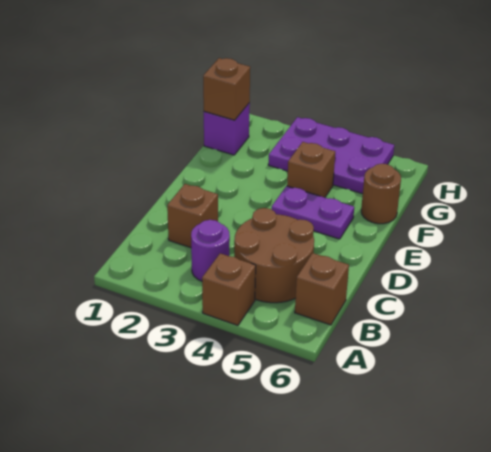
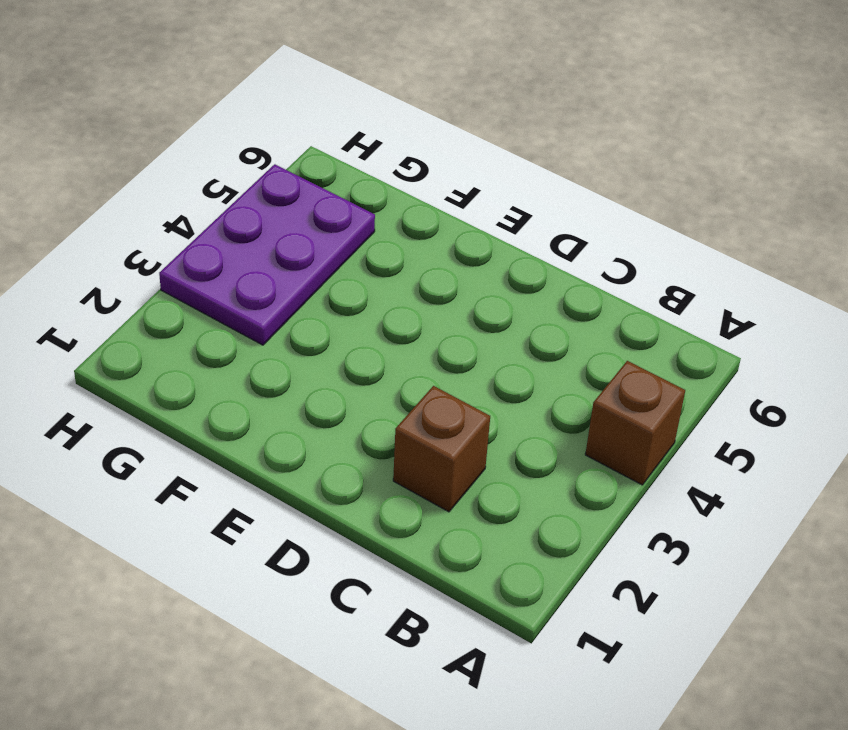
none -> purple 1x1 round brick [191,220,230,281]
none -> brown 2x2 round brick [234,208,314,303]

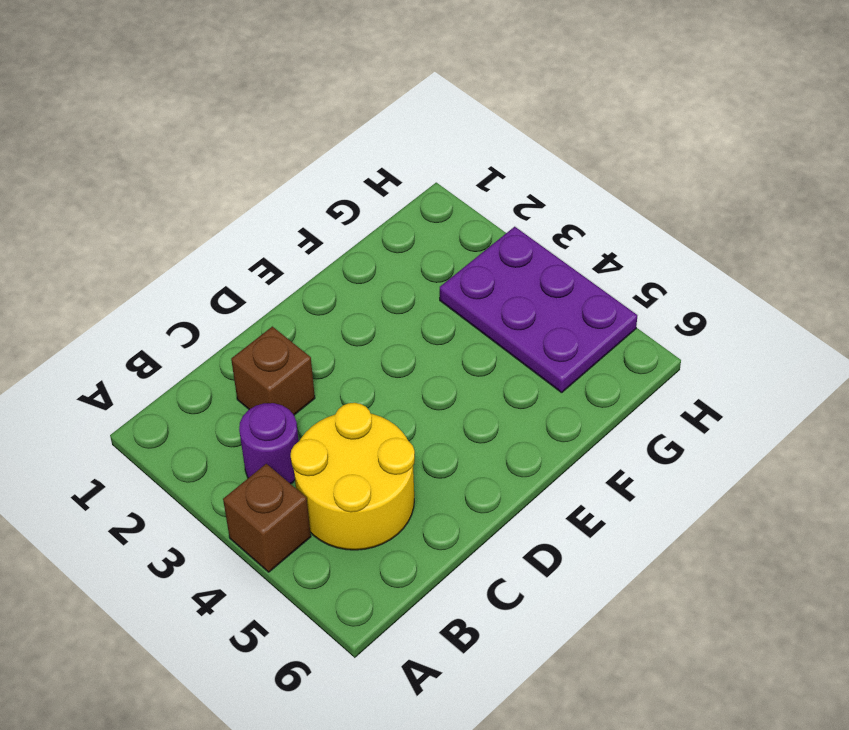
yellow 2x2 round brick [291,403,415,550] -> brown 2x2 round brick [234,208,314,303]
none -> brown 1x1 brick [295,253,349,325]
none -> purple 1x2 plate [272,186,354,239]

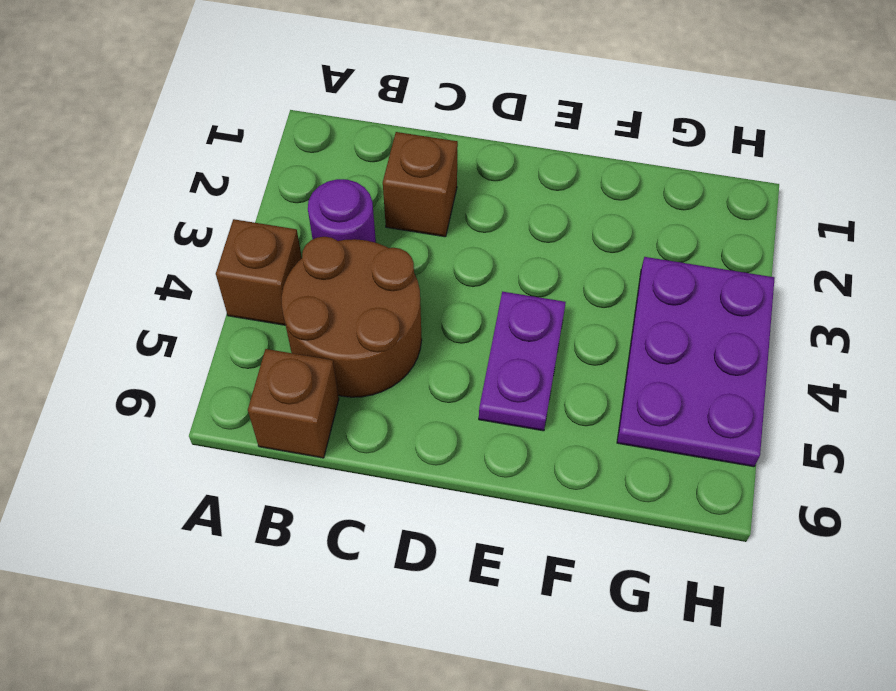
none -> brown 1x1 brick [287,142,335,197]
none -> brown 1x1 round brick [361,164,401,224]

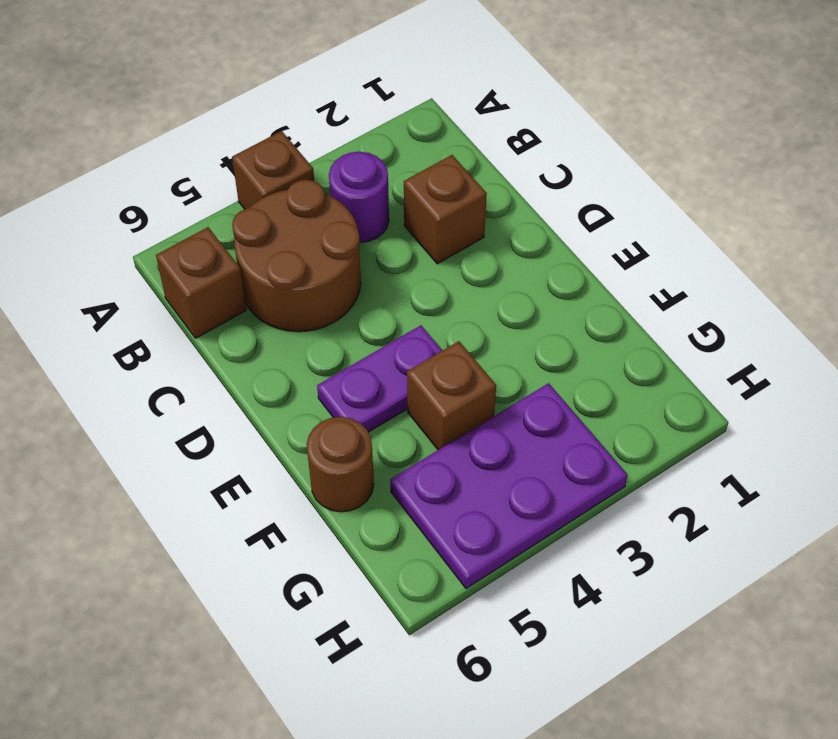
none -> purple 1x1 brick [204,103,250,155]
none -> brown 1x1 brick [203,58,250,120]

